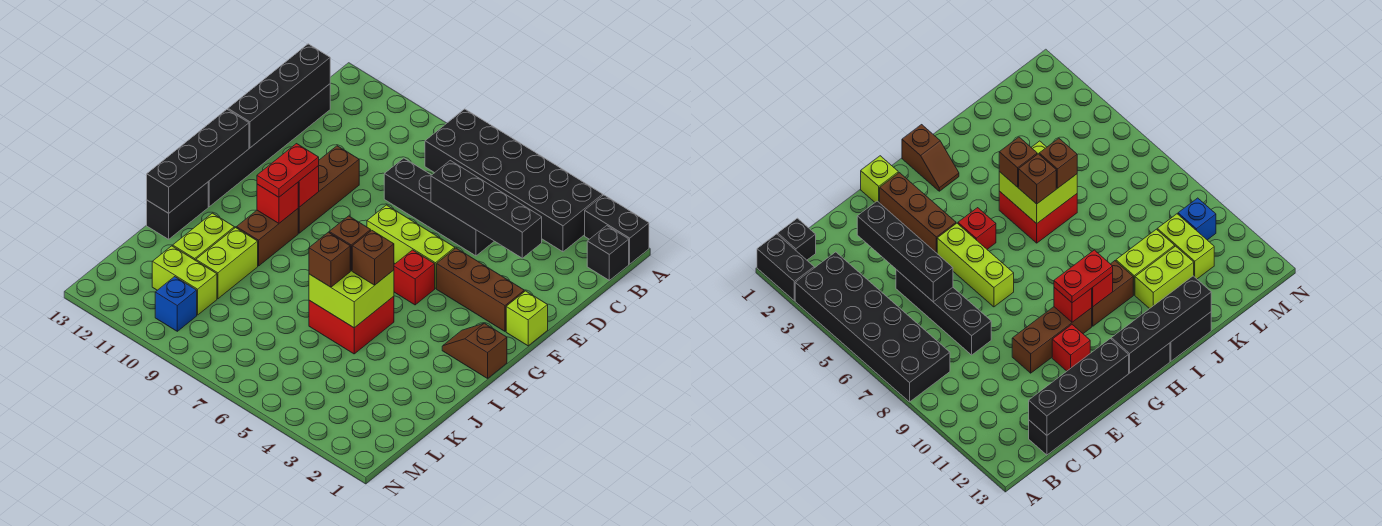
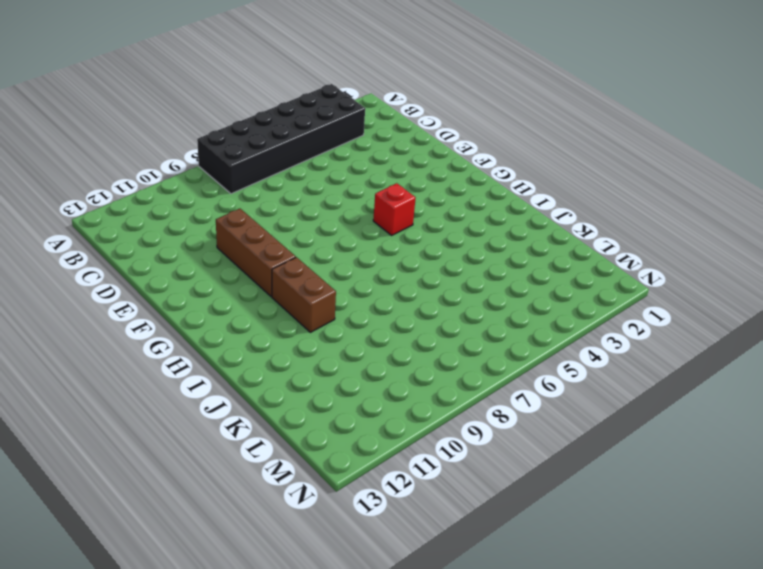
none -> black 1x2 brick [585,195,649,264]
none -> black 1x1 brick [587,226,629,280]
none -> black 1x6 brick [208,84,330,207]

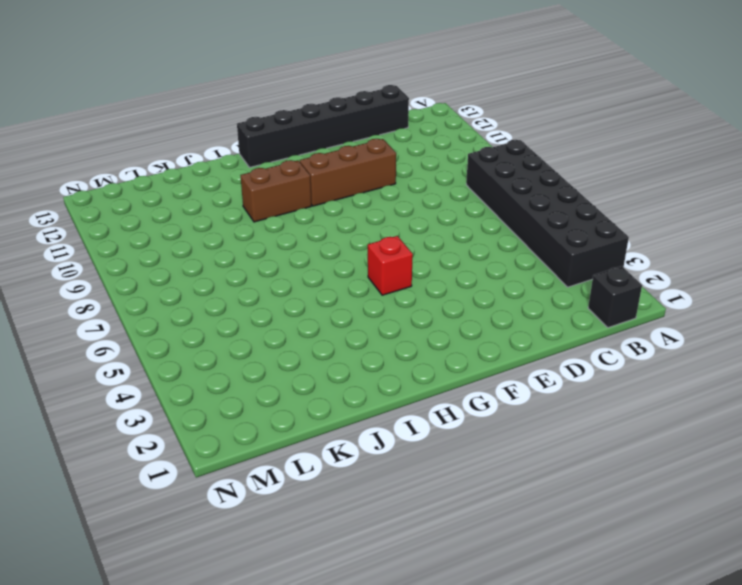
none -> black 1x2 brick [585,195,649,264]
none -> black 1x4 brick [384,158,494,256]
none -> lime 1x1 brick [506,291,548,346]

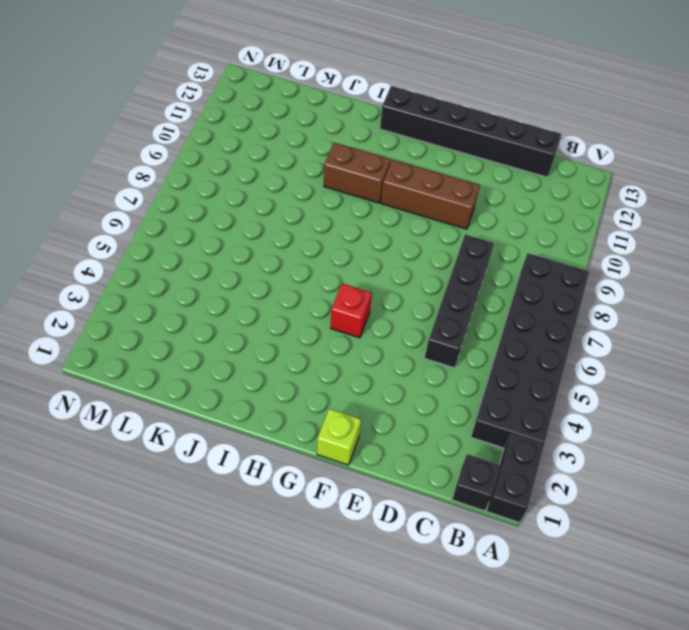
none -> brown 1x3 brick [437,248,524,331]
none -> lime 1x3 brick [367,205,455,288]
none -> red 1x1 brick [1052,325,1090,371]

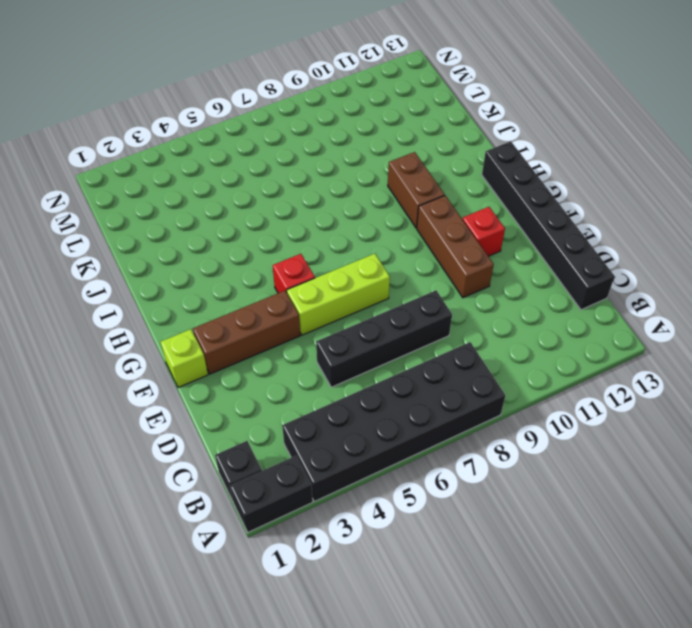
none -> brown 1x2 slope [442,323,507,378]
none -> red 2x2 brick [309,296,394,354]
none -> black 1x2 brick [147,182,208,239]

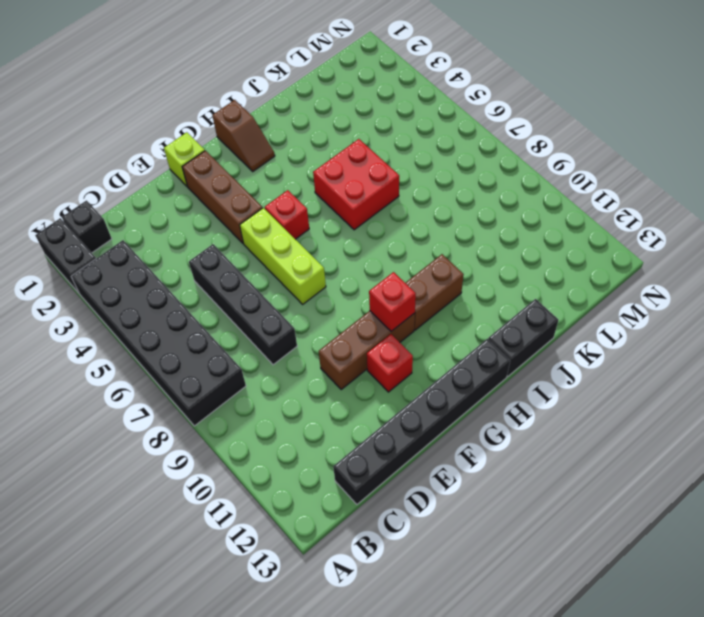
none -> lime 1x2 brick [196,228,258,299]
none -> lime 1x2 brick [173,213,234,260]
none -> lime 1x2 brick [152,246,217,315]

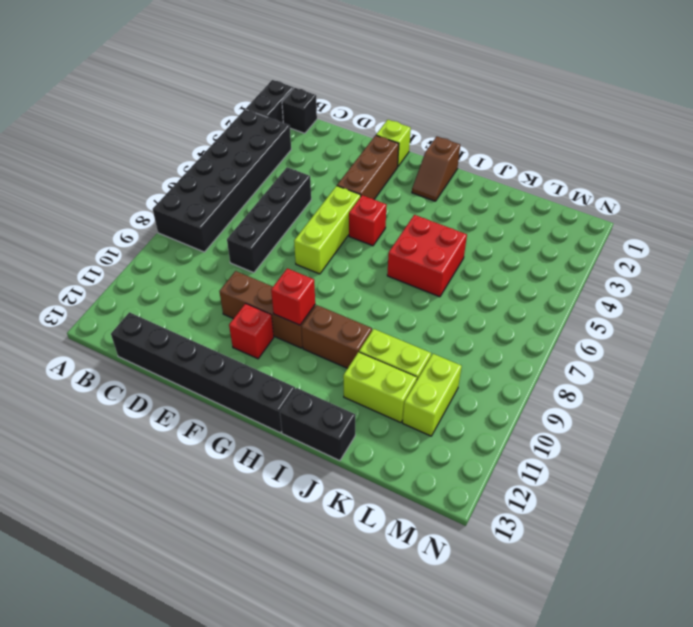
none -> blue 1x1 brick [155,277,197,331]
none -> black 1x4 brick [228,44,330,148]
none -> black 1x4 brick [431,161,542,258]

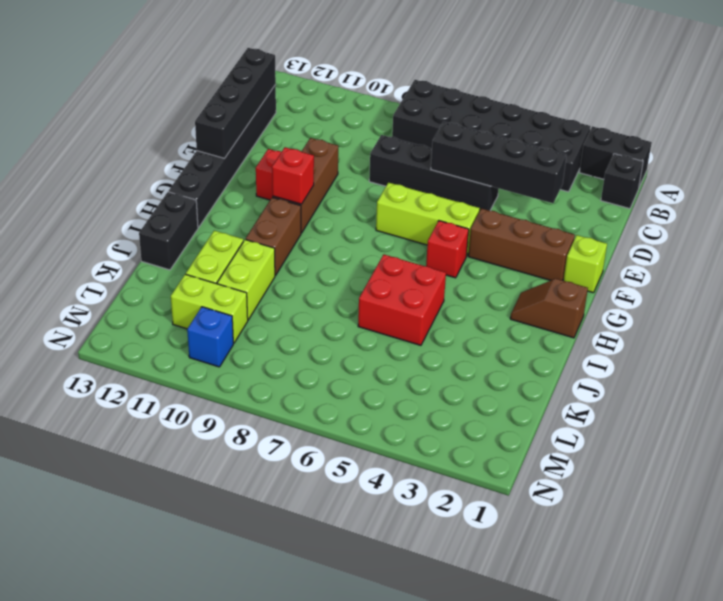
none -> black 1x4 brick [147,109,249,213]
none -> red 1x1 brick [257,183,298,223]
none -> lime 2x2 brick [309,270,394,328]

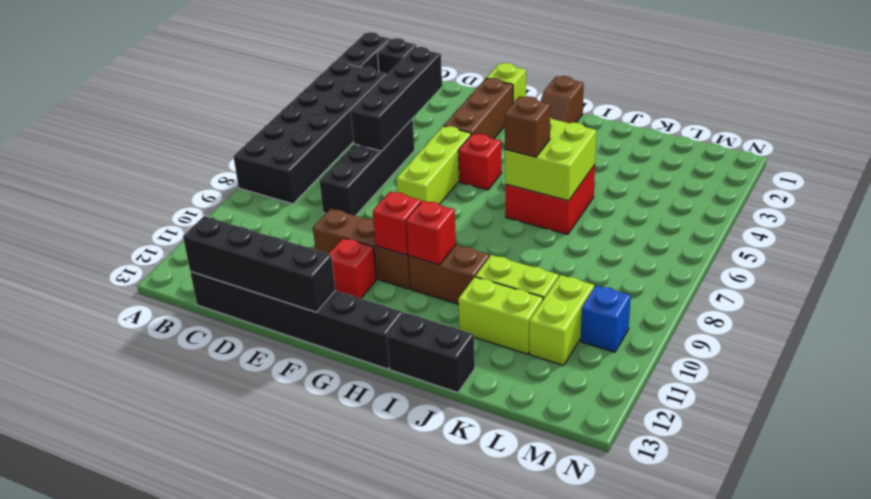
none -> black 1x4 brick [147,109,249,213]
none -> red 1x2 plate [257,144,319,197]
none -> brown 1x1 brick [352,230,394,285]

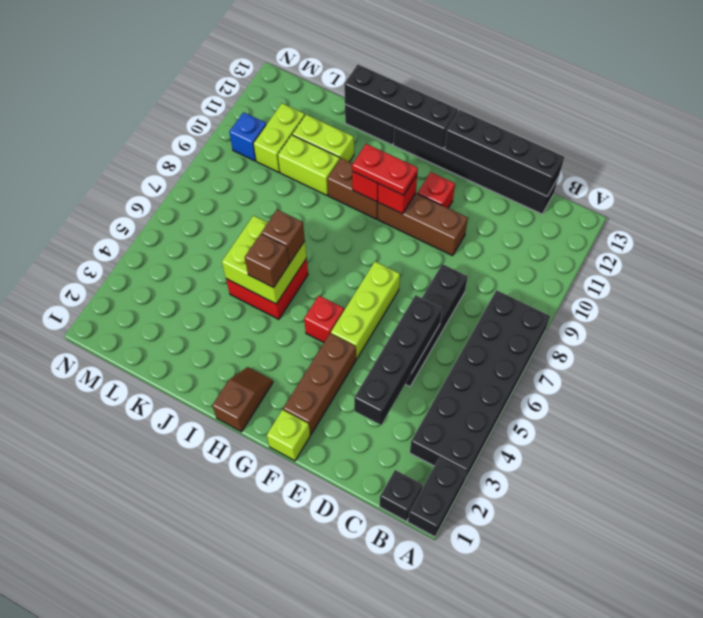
none -> brown 1x1 brick [309,232,350,287]

